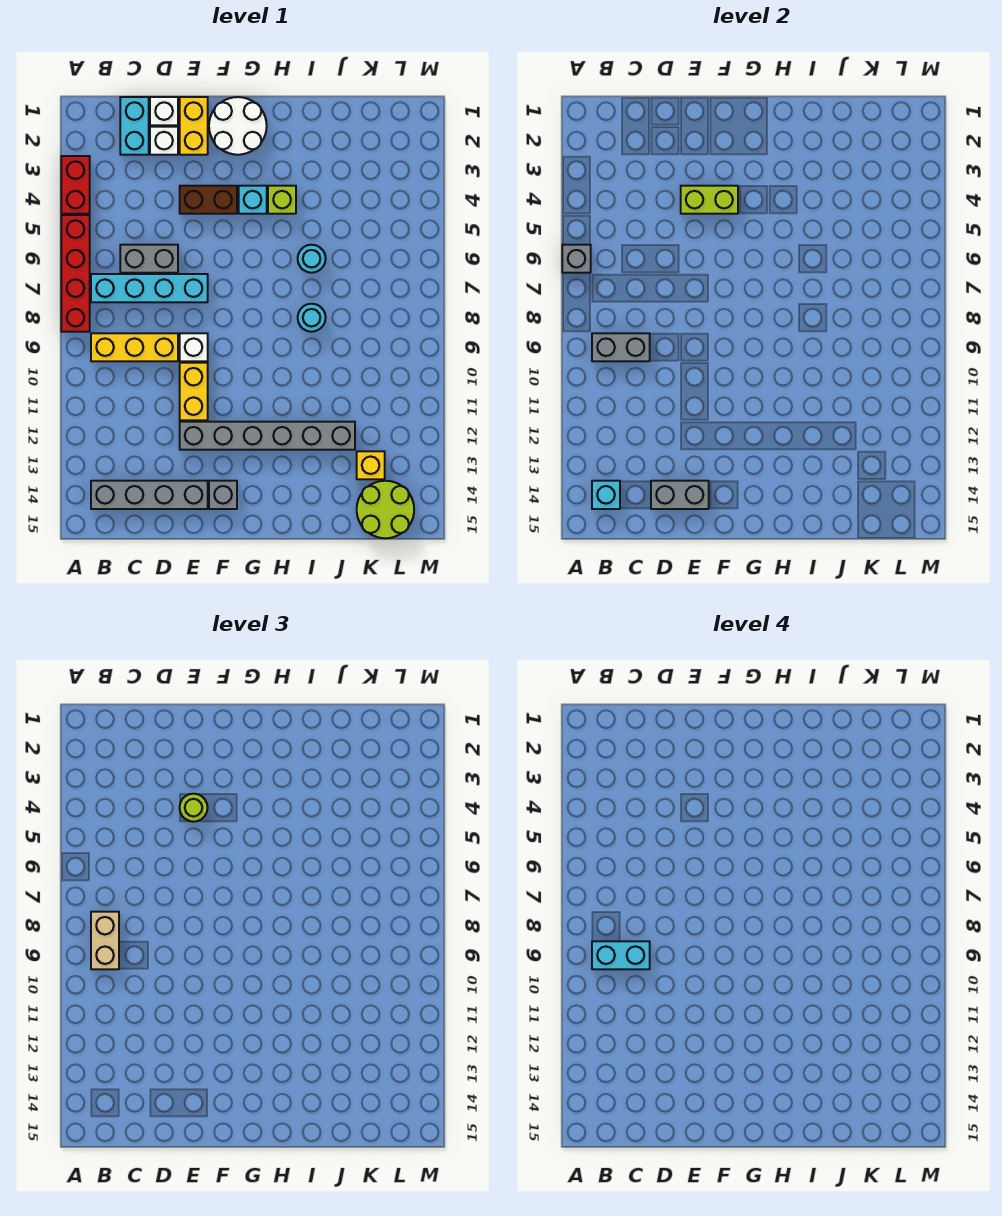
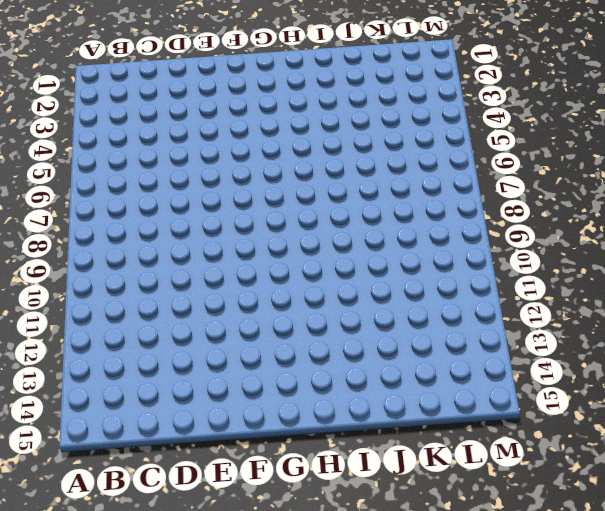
none -> red 1x2 brick [61,156,90,214]
none -> red 1x4 brick [61,215,90,332]
none -> cyan 1x4 brick [91,274,208,302]
none -> yellow 1x3 brick [91,333,178,361]

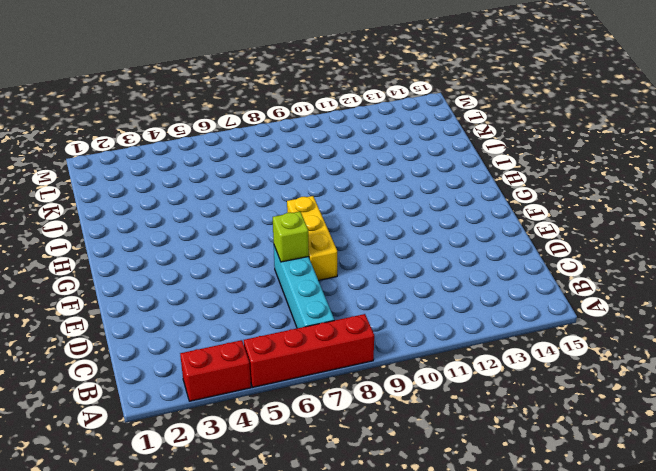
lime 1x1 brick [273,212,309,262] -> lime 1x1 brick moved to [268,186,296,214]
yellow 1x3 brick [287,196,337,280] -> yellow 1x3 brick moved to [91,333,178,361]
none -> grey 1x4 brick [91,481,208,509]
none -> cyan 1x2 brick [120,97,149,155]
none -> grey 1x2 brick [120,245,178,273]
none -> white 1x1 brick [150,97,178,125]

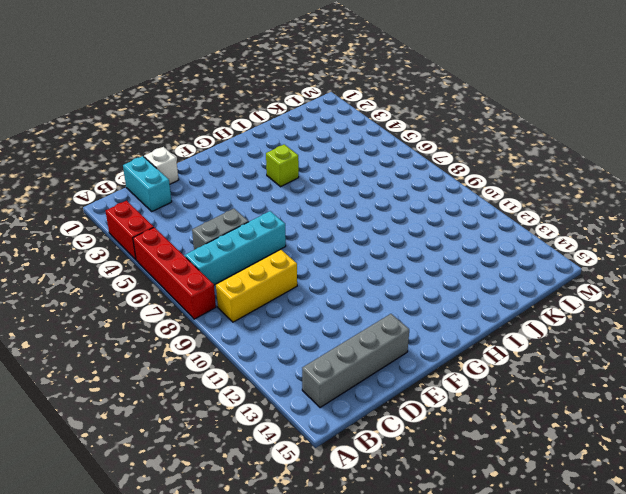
none -> white 1x1 brick [150,127,178,155]
none -> yellow 1x2 brick [180,97,208,155]
none -> brown 1x2 brick [180,186,237,214]
none -> white 1x1 brick [180,333,208,361]

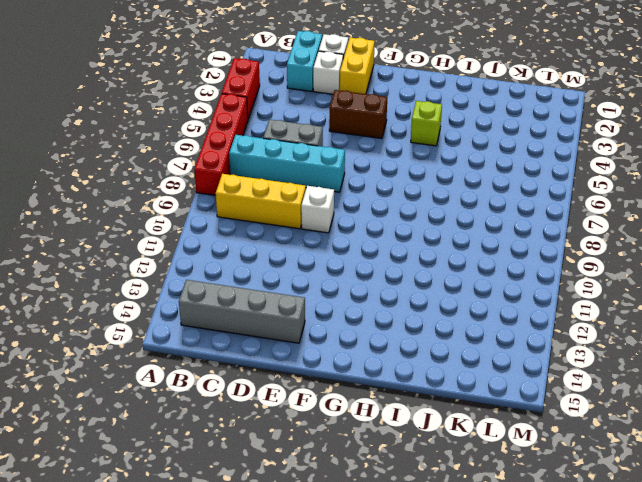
none -> yellow 1x2 brick [180,363,208,420]
none -> grey 1x6 brick [180,422,355,450]
none -> white 2x2 round brick [209,97,267,155]
none -> grey 1x1 brick [209,481,237,509]

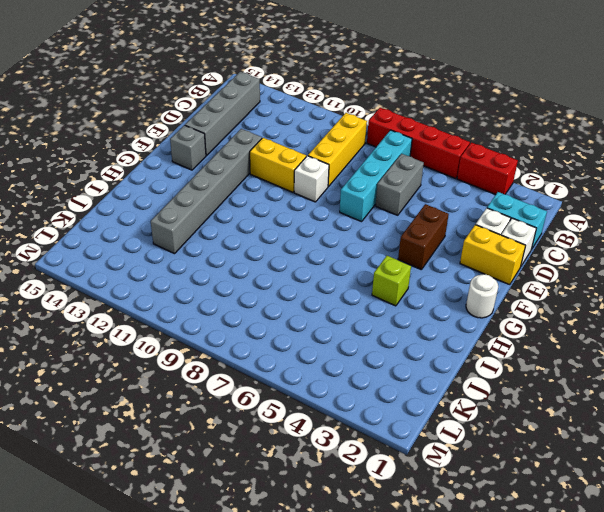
white 1x1 round brick [466,274,498,318] -> white 2x2 round brick [209,97,267,155]
none -> cyan 1x1 brick [239,186,267,214]
none -> cyan 1x1 round brick [298,245,326,273]
none -> cyan 1x1 round brick [298,304,326,332]
none -> yellow 1x1 brick [357,451,385,479]

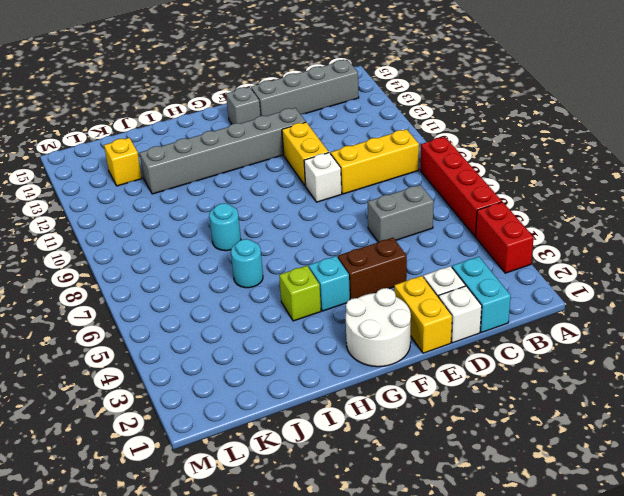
none -> cyan 1x4 brick [91,274,208,302]
none -> lime 2x2 round brick [357,481,414,538]
none -> grey 1x1 brick [562,245,591,273]
none -> grey 1x2 brick [592,333,650,361]

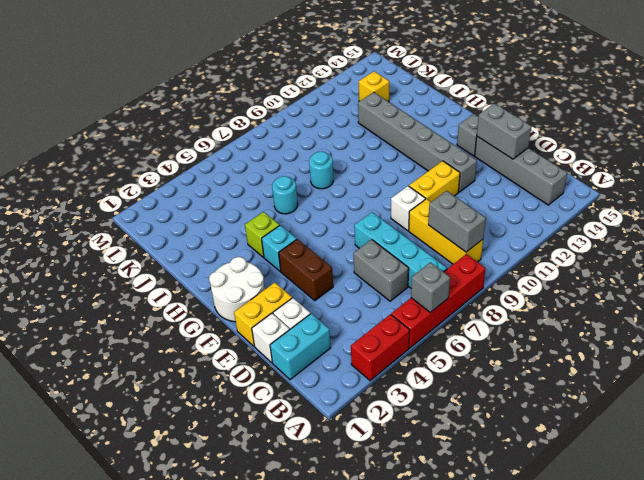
none -> lime 2x2 round brick [357,481,414,538]
none -> cyan 1x1 brick [592,481,620,509]
none -> lime 1x2 brick [681,186,738,214]
none -> tan 1x2 brick [91,912,119,969]

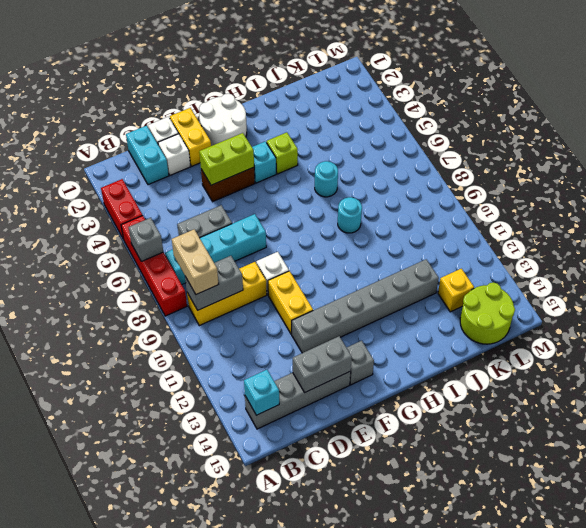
none -> lime 1x1 round brick [180,794,208,822]
none -> cyan 1x2 brick [592,941,650,969]

